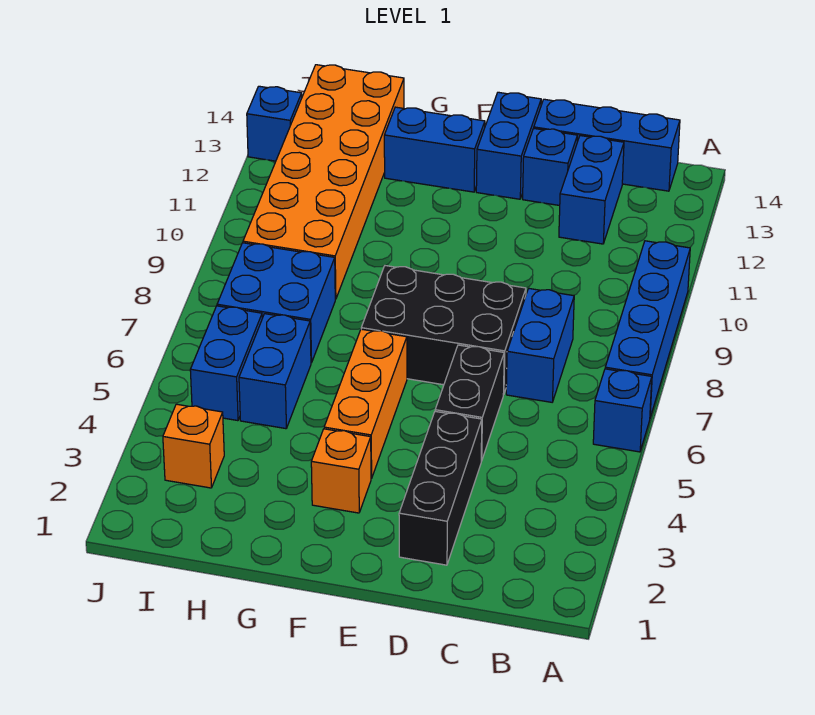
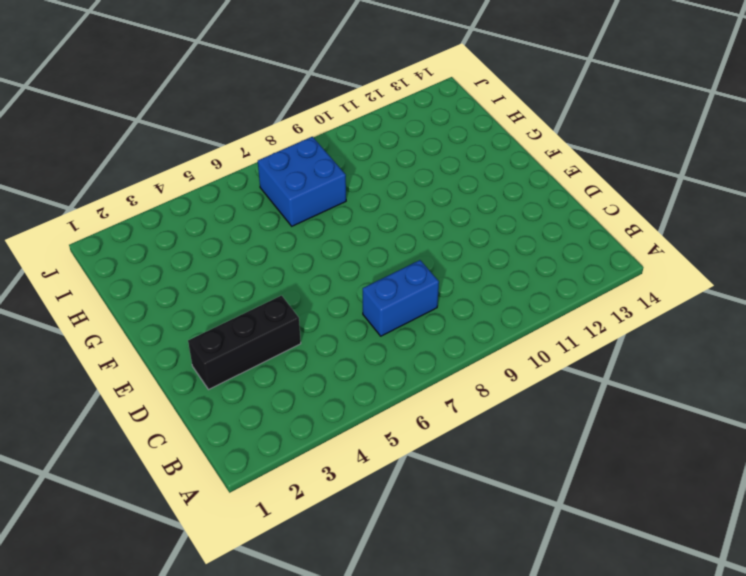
none -> blue 1x1 brick [593,369,652,452]
none -> blue 1x4 brick [605,241,690,417]
none -> blue 1x3 brick [534,99,680,191]

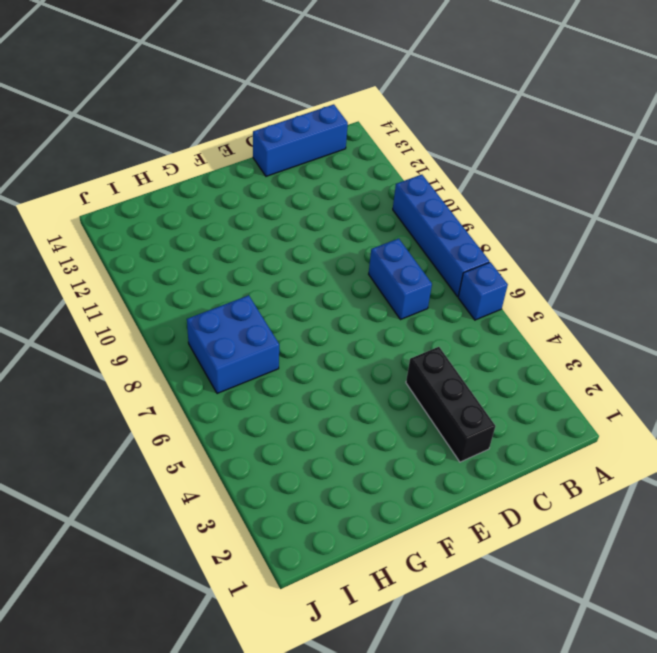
none -> blue 1x2 brick [559,136,624,244]
none -> black 1x2 brick [435,345,504,461]
none -> black 2x3 brick [361,266,526,395]

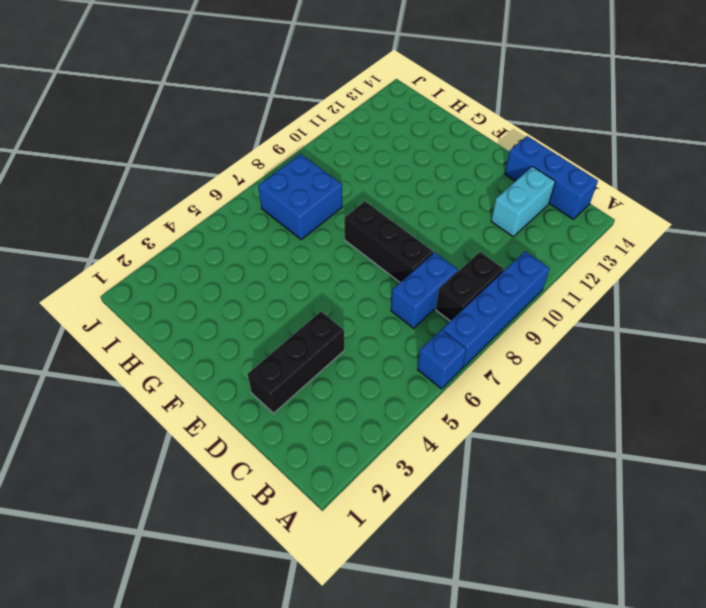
black 1x2 brick [436,252,504,321] -> black 1x2 brick moved to [435,345,504,461]
cyan 1x2 brick [491,167,555,236] -> blue 1x2 brick [559,136,624,244]
black 1x3 brick [345,201,433,282] -> black 2x3 brick [361,266,526,395]
none -> blue 1x1 brick [523,128,577,206]
none -> blue 1x2 brick [476,92,541,199]
none -> orange 1x1 brick [311,429,371,513]

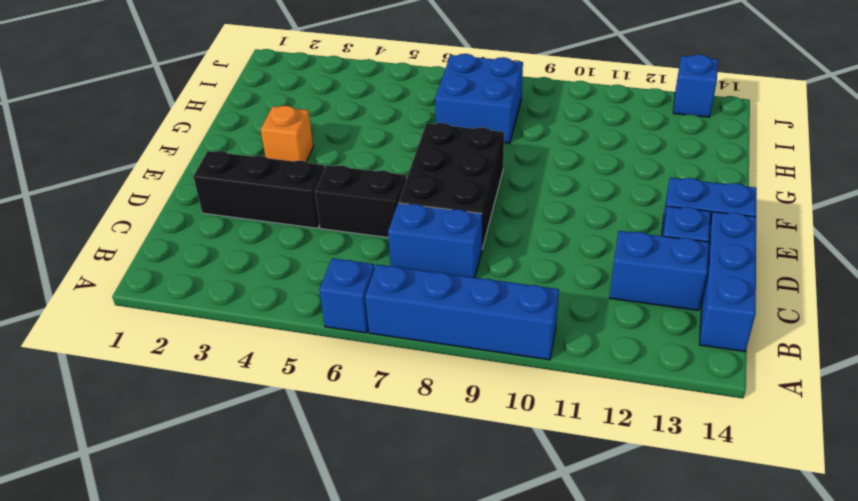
none -> orange 1x3 brick [324,329,407,479]
none -> blue 1x2 brick [384,107,485,192]
none -> blue 1x2 brick [239,314,311,429]

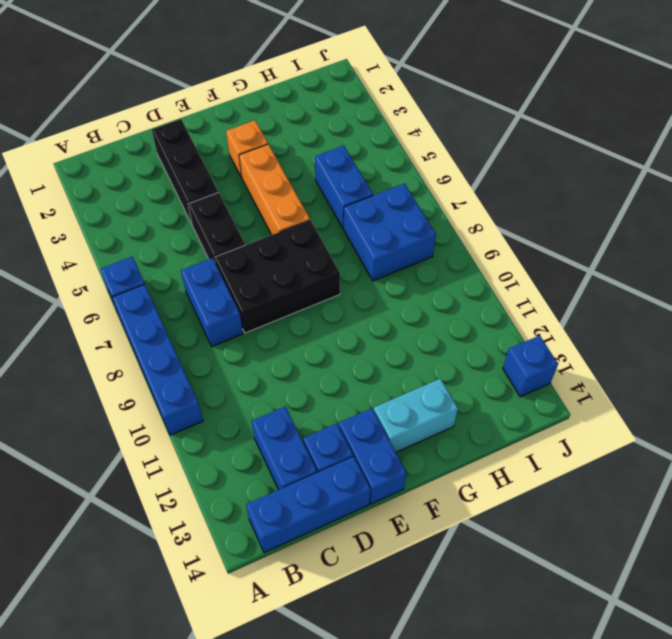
cyan 1x2 brick [374,379,458,452] -> blue 1x2 brick [384,107,485,192]
none -> orange 2x6 brick [243,65,404,299]
none -> orange 1x1 brick [163,404,224,488]
none -> blue 1x2 brick [190,306,262,421]

